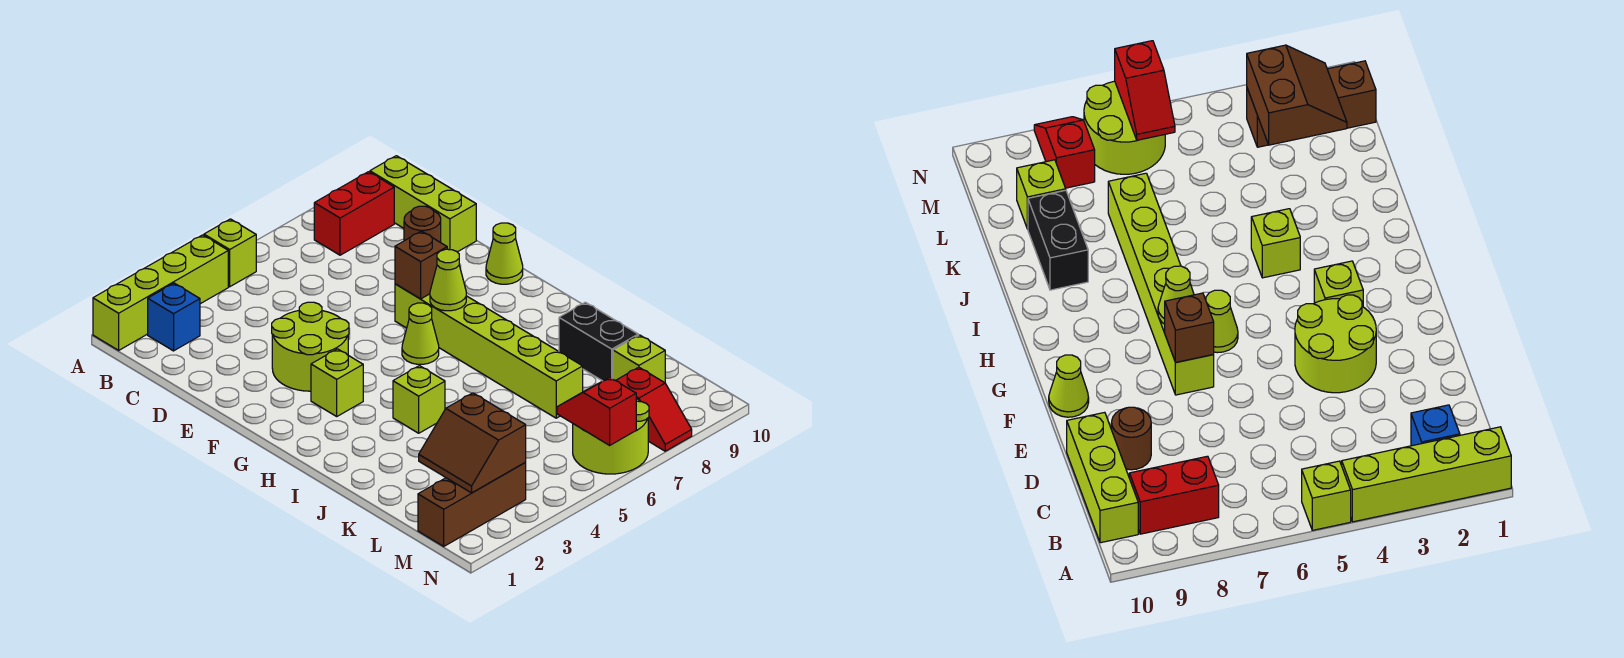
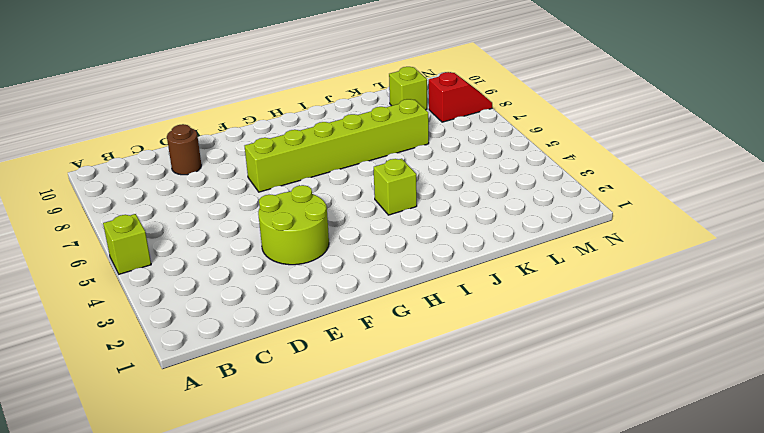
none -> lime 1x4 brick [93,235,228,350]
none -> blue 1x1 brick [148,283,200,351]
none -> red 1x2 brick [314,172,394,255]

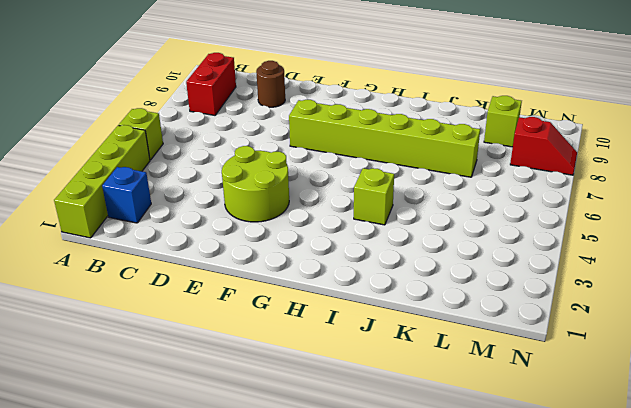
none -> lime 1x3 brick [370,156,476,252]
none -> lime 1x1 cone [486,223,523,284]
none -> lime 1x1 brick [311,349,363,416]

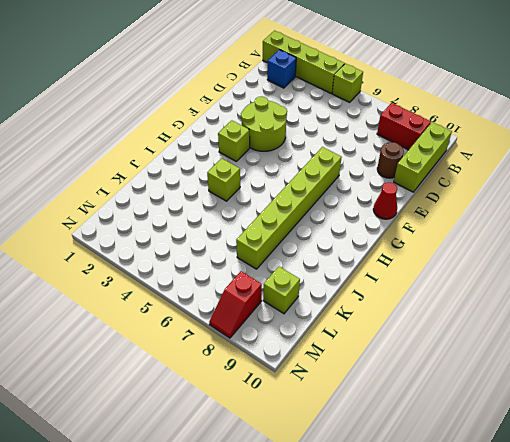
red 1x1 cone [373,183,397,219] -> lime 1x1 cone [486,223,523,284]
none -> lime 1x1 cone [402,303,439,364]
none -> black 1x2 brick [559,302,638,381]
none -> brown 1x3 brick [418,463,526,546]

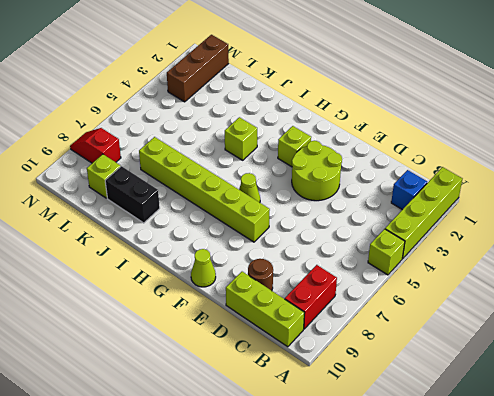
none -> lime 2x2 round brick [573,398,649,474]
none -> brown 1x1 brick [395,231,447,299]
none -> lime 1x1 cone [430,249,466,311]

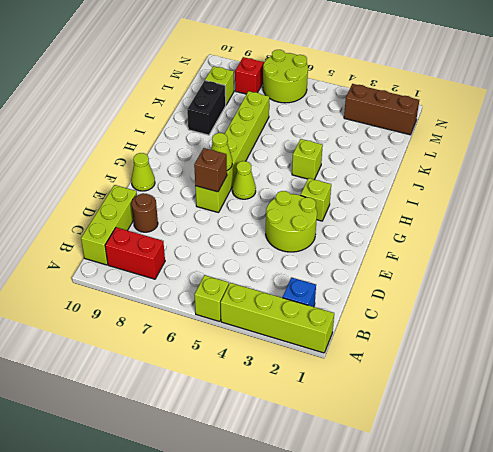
none -> brown 2x2 slope [419,393,526,493]
none -> red 1x2 slope [557,377,636,445]

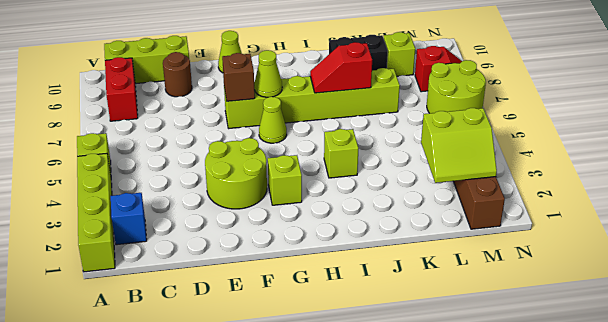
red 1x2 slope [310,42,372,93] -> red 1x2 slope moved to [557,377,636,445]
lime 2x2 slope [421,108,497,183] -> brown 2x2 slope [419,393,526,493]

